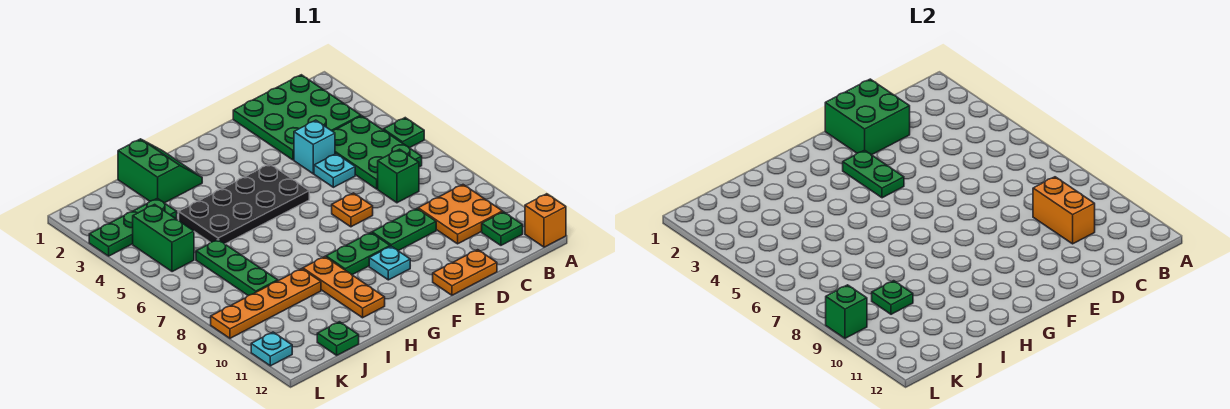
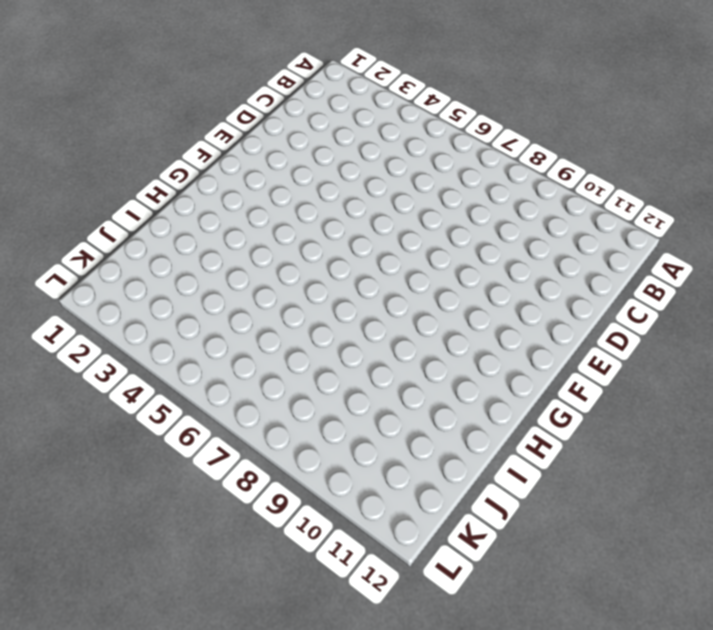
none -> green 1x1 plate [383,118,424,148]
none -> orange 1x1 brick [525,194,566,247]
none -> green 3x3 plate [233,75,361,160]

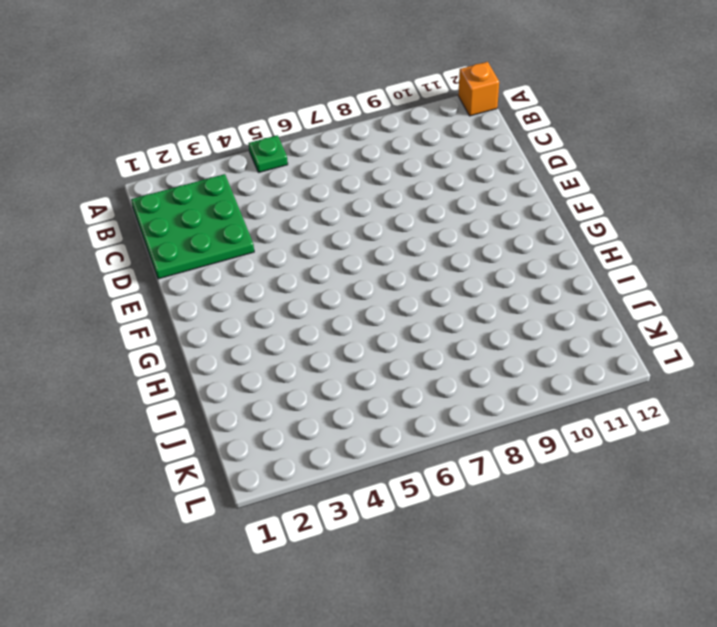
none -> green 2x3 plate [332,116,422,189]
none -> orange 2x2 plate [418,185,503,244]
none -> green 1x1 plate [482,212,523,245]

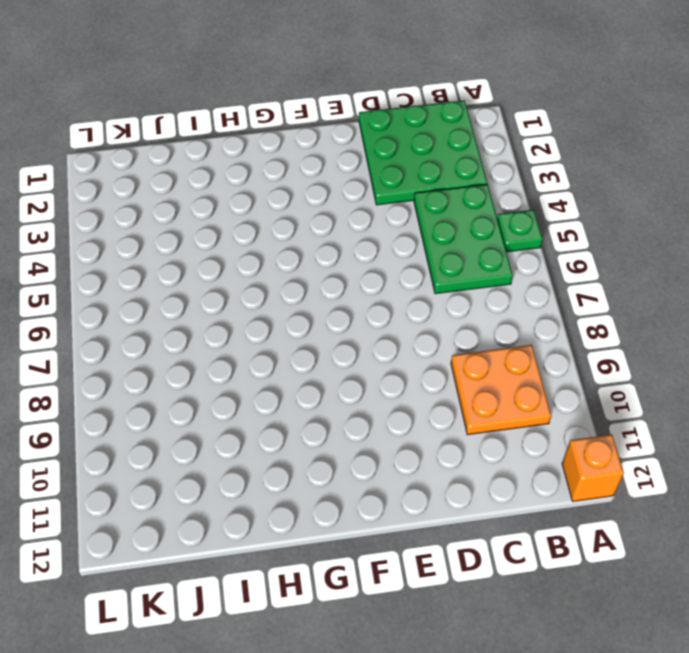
none -> green 1x1 plate [482,212,523,245]
none -> green 1x1 brick [378,149,419,203]
none -> cyan 1x1 brick [294,120,335,174]

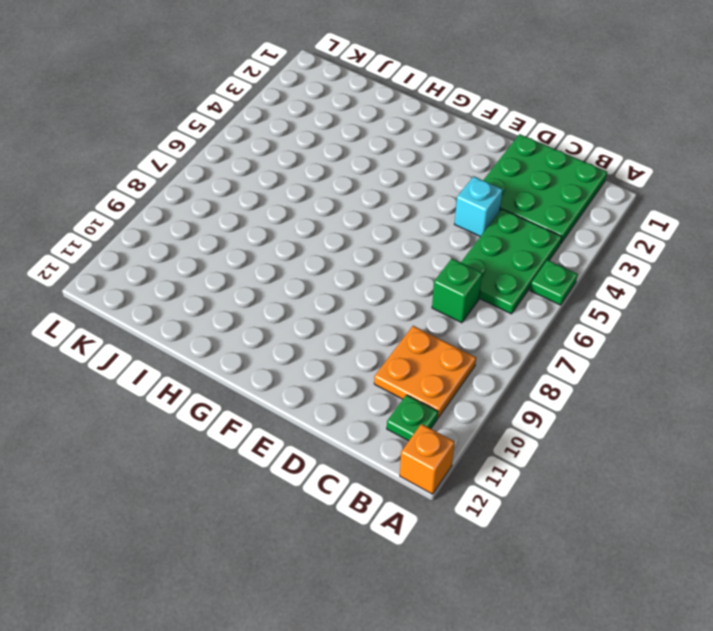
none -> cyan 1x1 plate [314,154,355,187]
none -> green 1x2 plate [372,209,436,251]
none -> orange 1x2 plate [433,250,497,295]

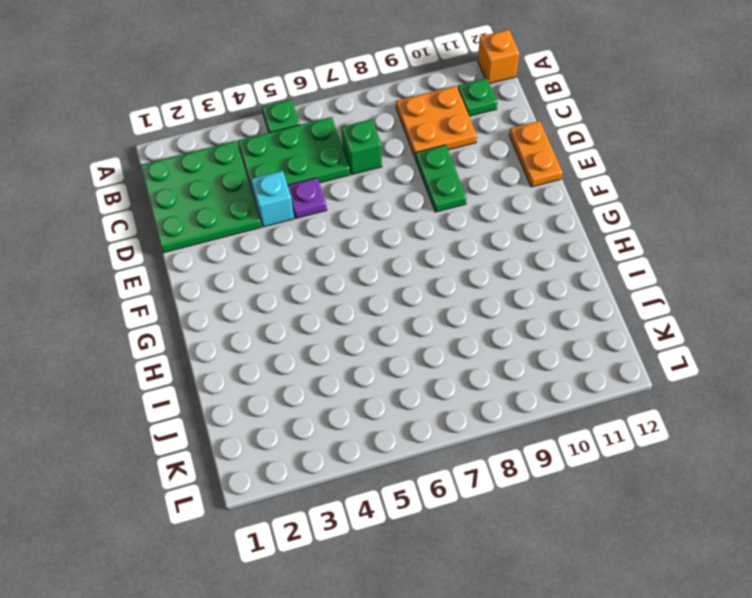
purple 1x1 plate [288,178,327,218] -> cyan 1x1 plate [314,154,355,187]
none -> orange 1x1 plate [332,193,373,227]
none -> black 2x4 plate [179,164,309,244]
none -> green 1x2 plate [326,233,390,275]

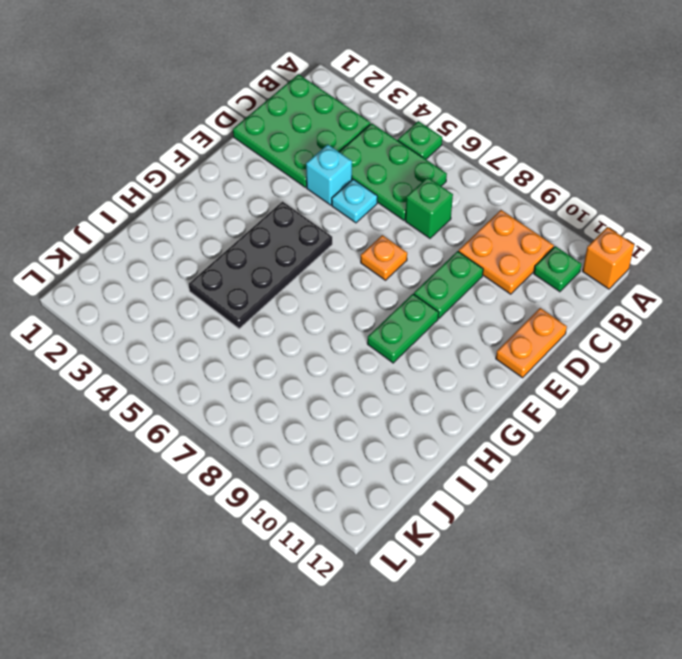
none -> cyan 1x1 plate [369,246,410,280]
none -> green 2x2 slope [118,139,202,203]
none -> orange 1x3 plate [303,257,385,318]

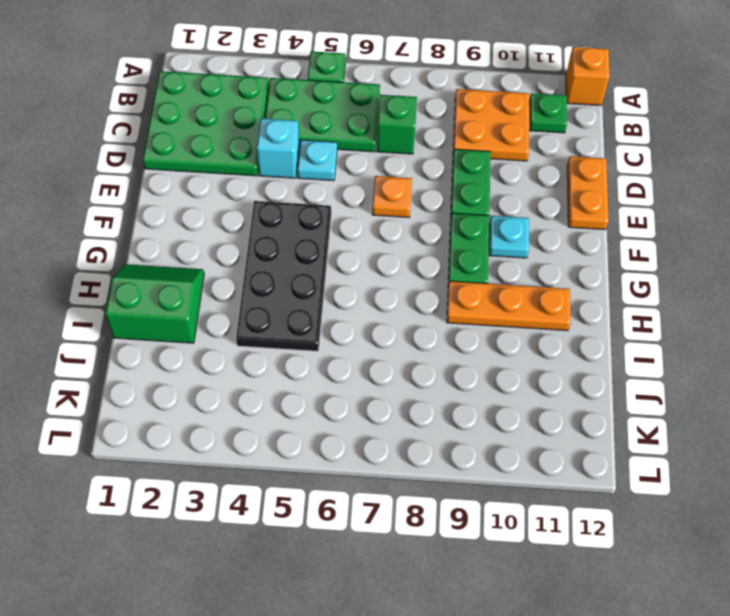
none -> orange 1x4 plate [211,269,321,338]
none -> green 1x3 plate [89,198,177,256]
none -> green 1x3 plate [196,240,278,295]

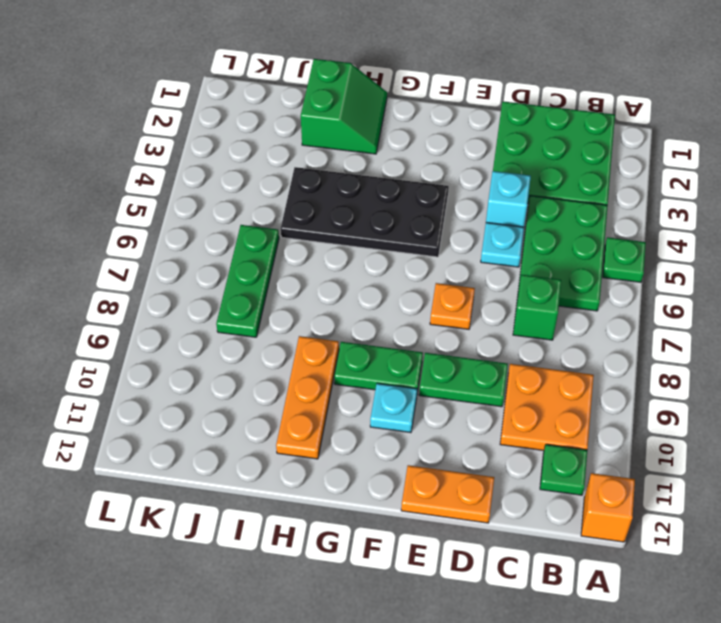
none -> orange 1x4 plate [211,269,321,338]
none -> green 1x3 plate [89,198,177,256]
none -> green 1x1 plate [317,322,359,355]

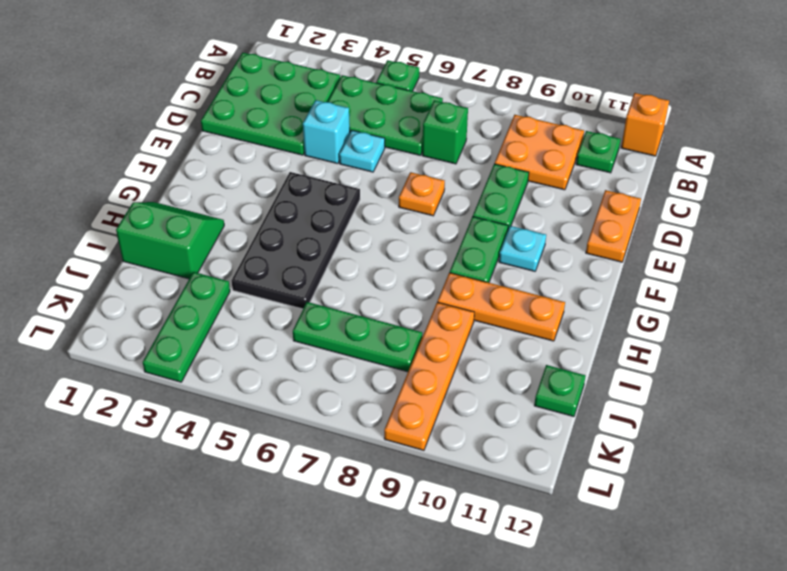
none -> green 1x2 brick [133,204,194,272]
none -> cyan 1x1 plate [251,332,292,366]
none -> orange 1x2 brick [1033,177,1095,244]

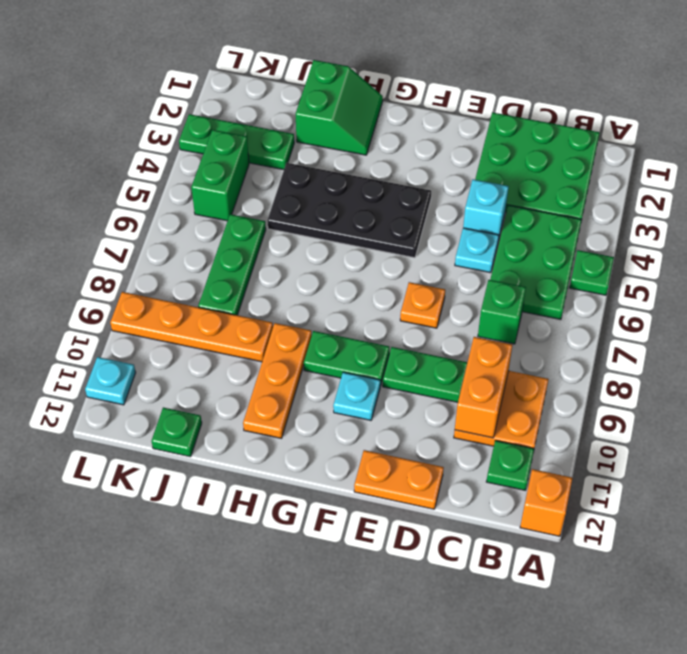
none -> green 2x2 brick [825,79,910,155]
none -> green 1x2 plate [843,150,904,198]
none -> green 1x1 plate [872,281,913,314]

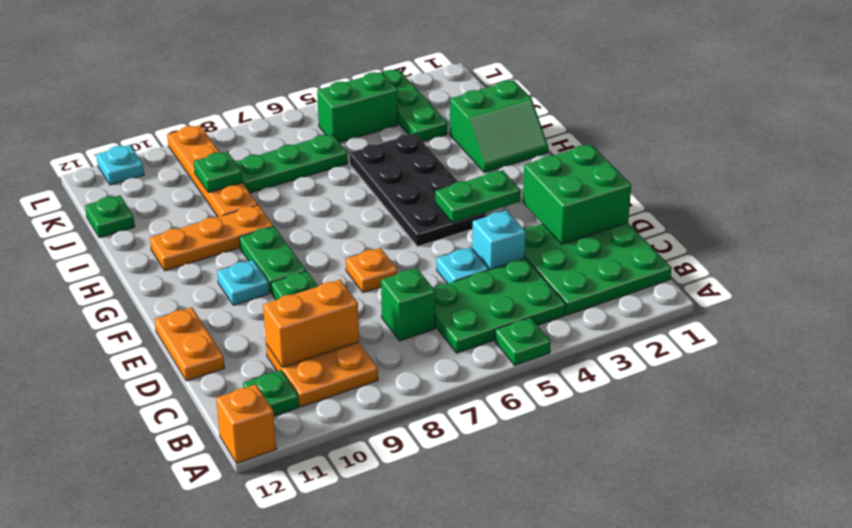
none -> green 1x1 brick [826,285,867,338]

